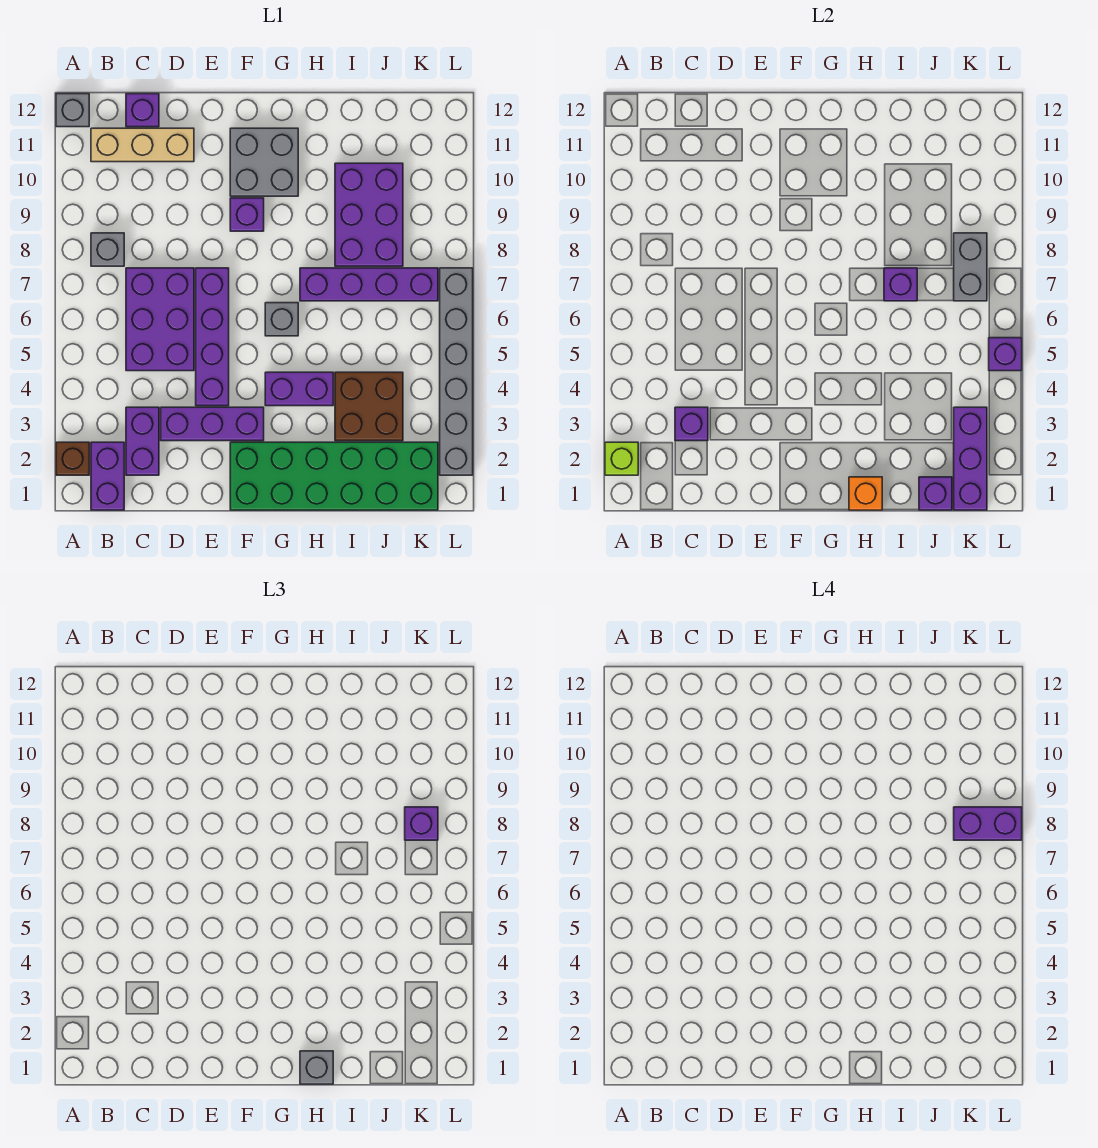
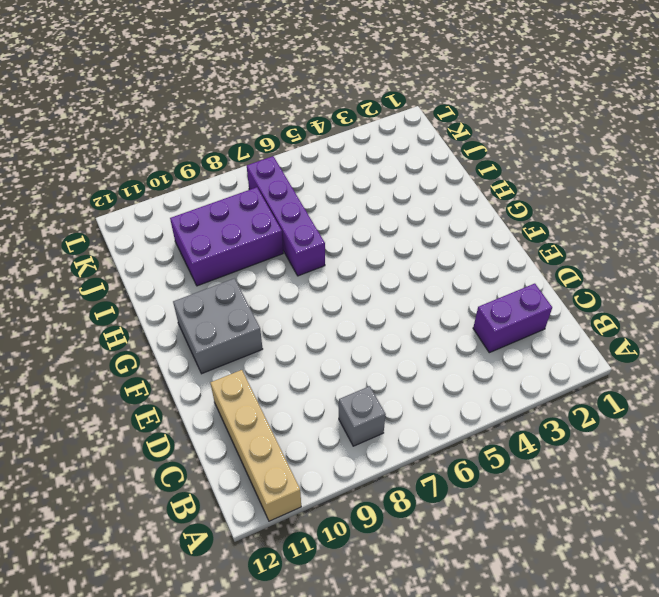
tan 1x4 brick [211,370,301,521] -> tan 1x3 brick [91,128,194,162]
none -> brown 1x1 brick [56,442,89,475]
none -> grey 1x1 brick [56,94,89,127]
none -> purple 1x2 brick [91,442,124,510]
none -> purple 2x3 brick [126,268,194,371]

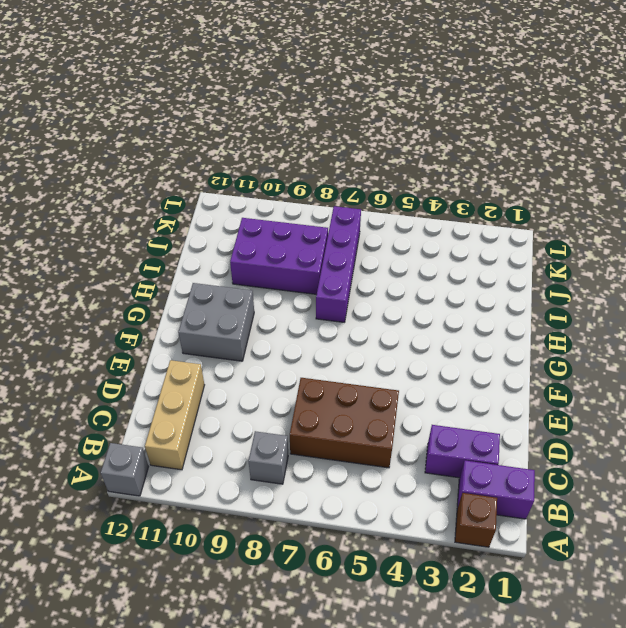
brown 2x3 brick [290,378,399,468] -> purple 2x3 brick [126,268,194,371]
none -> purple 1x1 brick [126,94,159,127]
none -> purple 1x3 brick [161,407,264,441]
none -> purple 1x4 brick [196,268,229,406]
none -> green 2x6 brick [230,442,438,510]

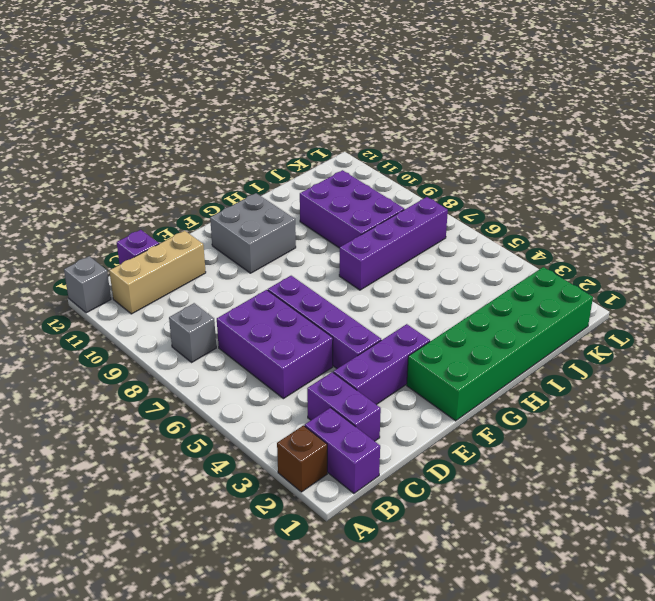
none -> purple 1x1 brick [230,198,264,231]
none -> purple 1x2 brick [265,372,333,406]
none -> grey 1x1 brick [265,303,298,336]
none -> brown 2x2 brick [335,372,403,441]

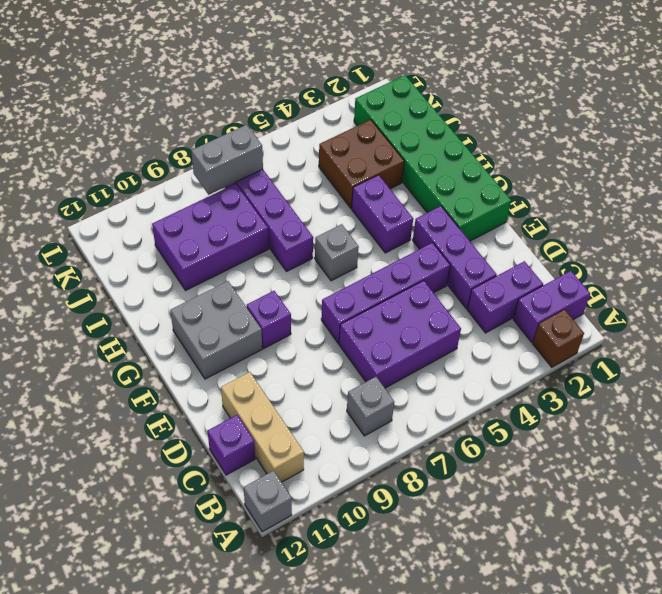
none -> grey 1x6 brick [440,268,473,475]
none -> lime 1x1 brick [605,442,638,475]
none -> purple 1x1 brick [675,407,708,441]
none -> orange 1x1 brick [849,477,882,510]

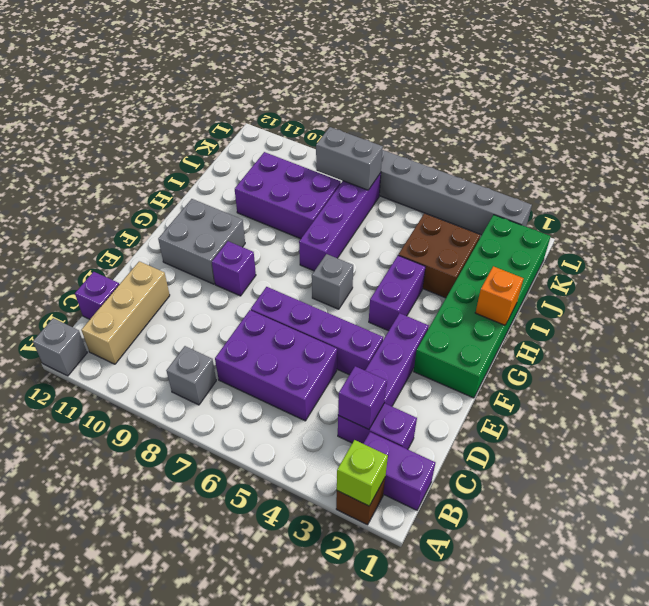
none -> purple 1x1 brick [884,268,917,301]
none -> purple 1x1 brick [919,477,952,510]
none -> purple 1x3 brick [954,407,987,510]
none -> purple 1x1 brick [989,338,1022,371]

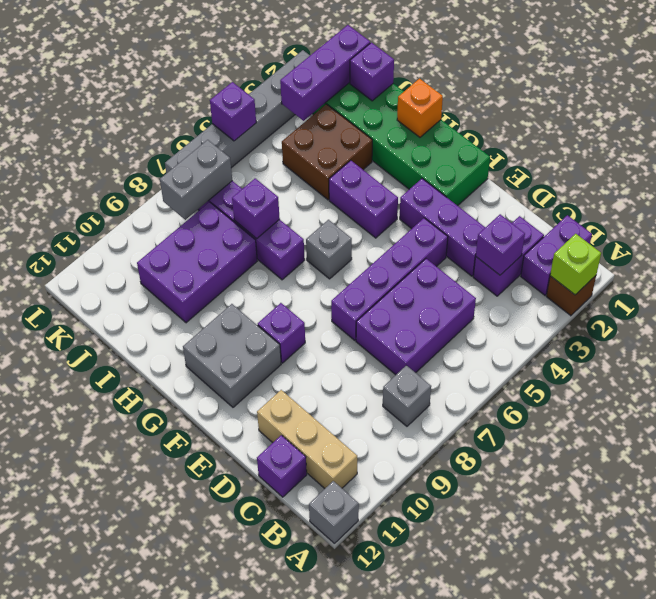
none -> grey 1x1 brick [300,1051,333,1084]
none -> purple 1x1 brick [405,807,438,840]
none -> purple 1x2 brick [954,807,1022,840]

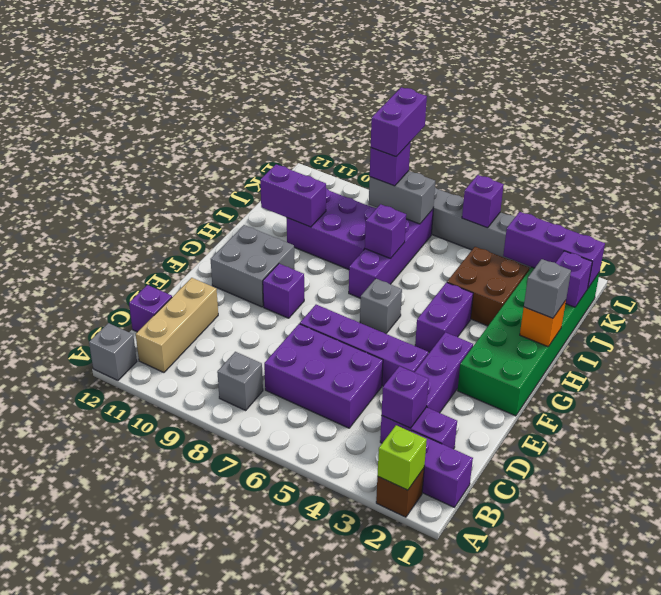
purple 1x2 brick [260,164,326,227] -> none

